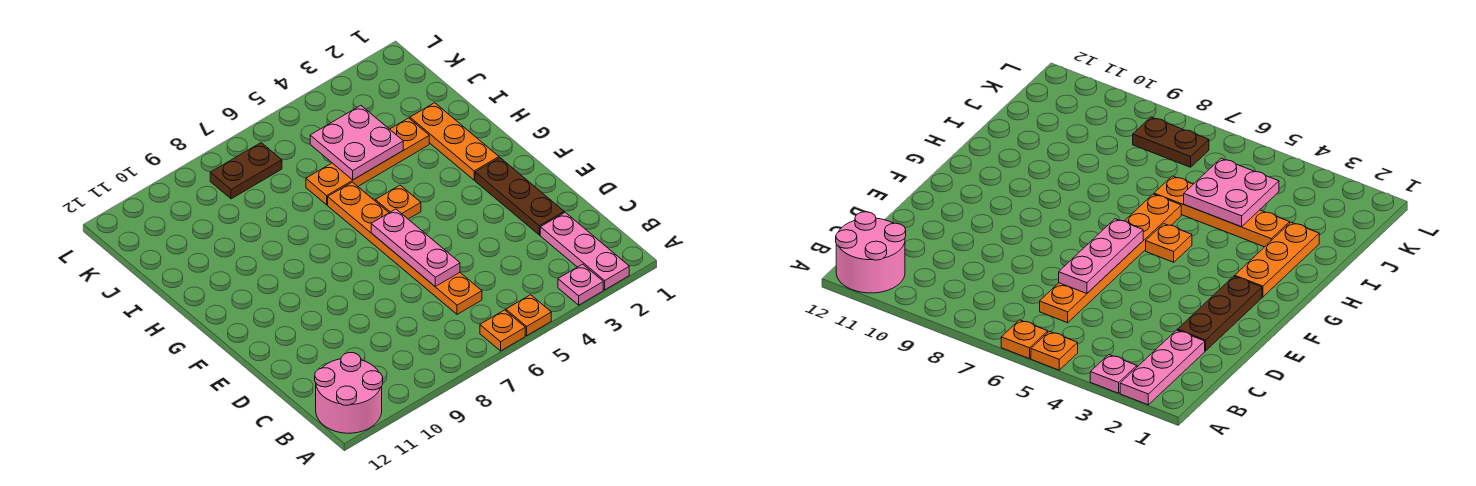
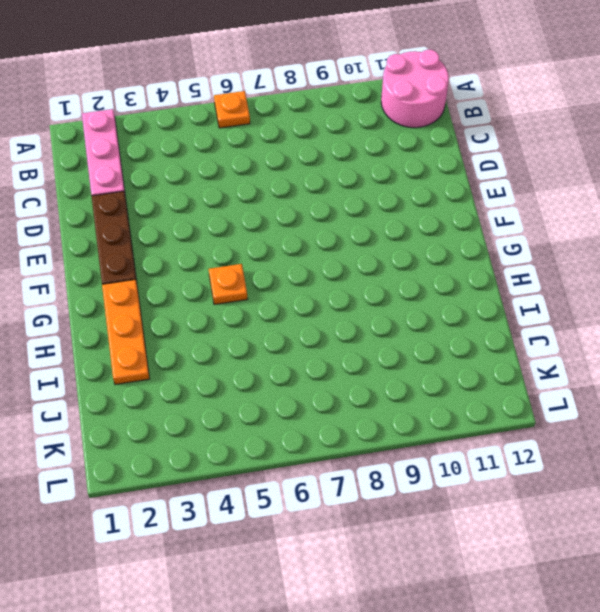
none -> pink 1x1 plate [558,264,603,305]
none -> orange 1x1 plate [506,295,551,336]
none -> orange 1x6 plate [328,182,482,314]

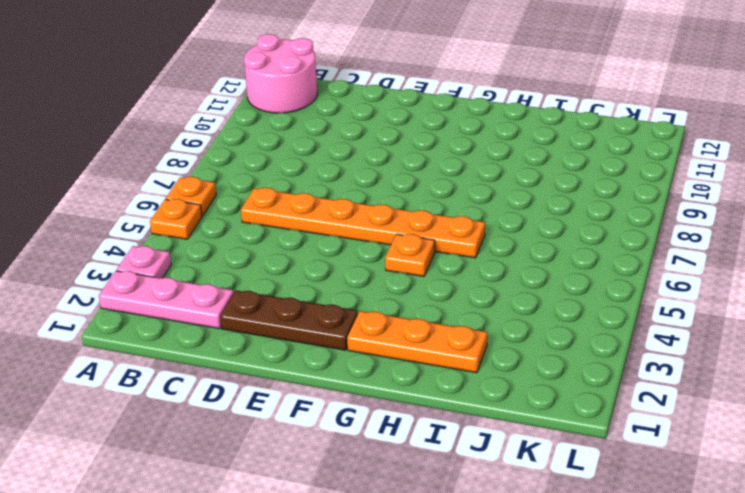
none -> orange 1x4 plate [306,118,429,205]
none -> brown 1x2 plate [210,143,282,199]
none -> pink 1x3 plate [371,209,460,286]

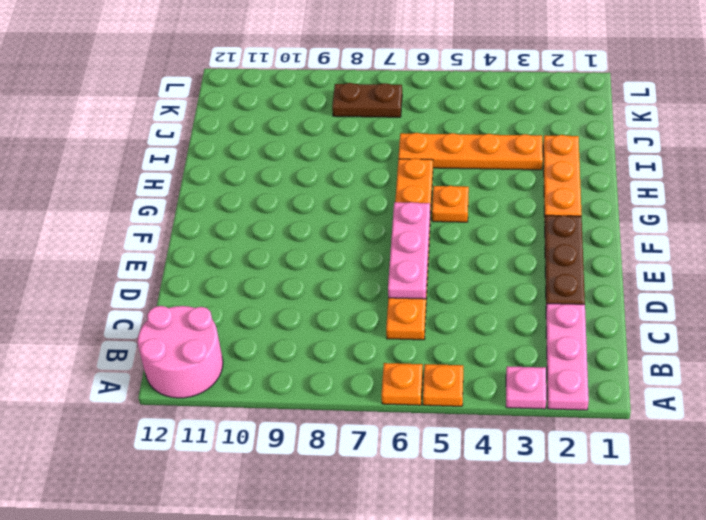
none -> pink 2x2 plate [310,106,403,180]

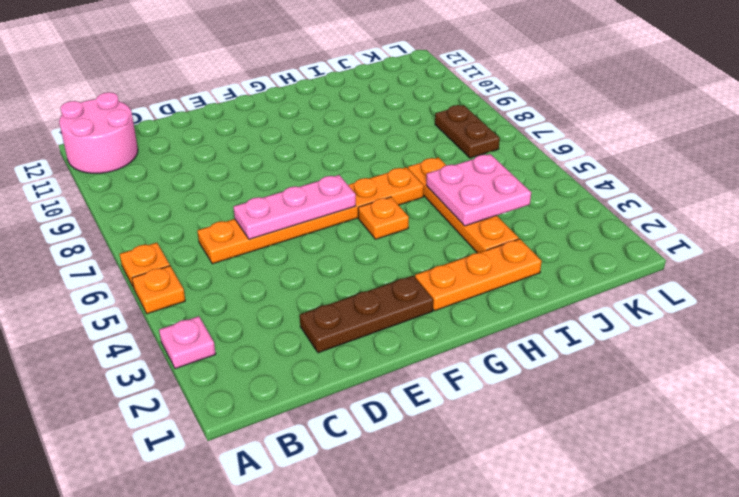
none -> pink 1x3 plate [540,212,629,290]

